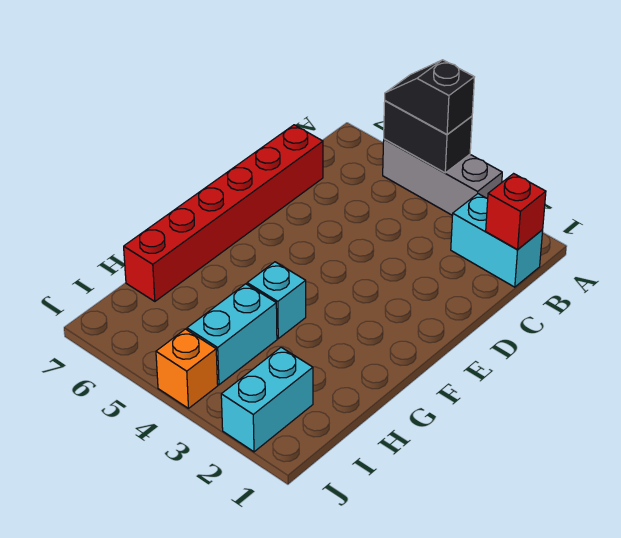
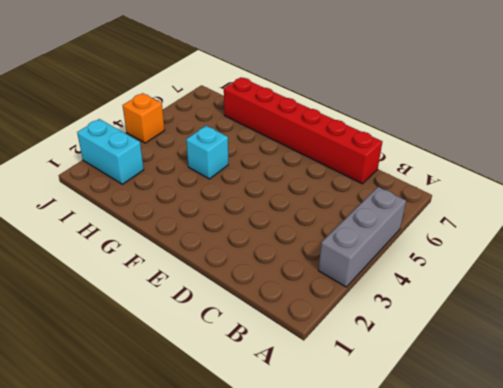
none -> cyan 1x2 brick [451,194,543,287]
none -> cyan 1x2 brick [187,284,277,385]

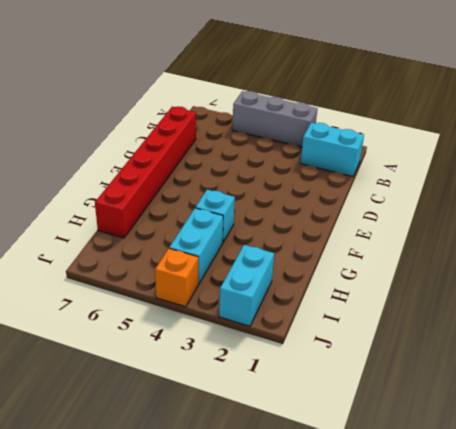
none -> black 1x2 brick [384,101,472,173]
none -> red 1x1 brick [486,174,546,250]

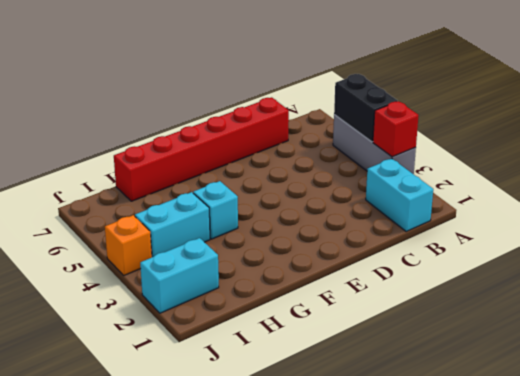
red 1x1 brick [373,101,418,157] -> red 1x1 brick moved to [486,174,546,250]
none -> black 1x2 slope [385,60,474,134]

